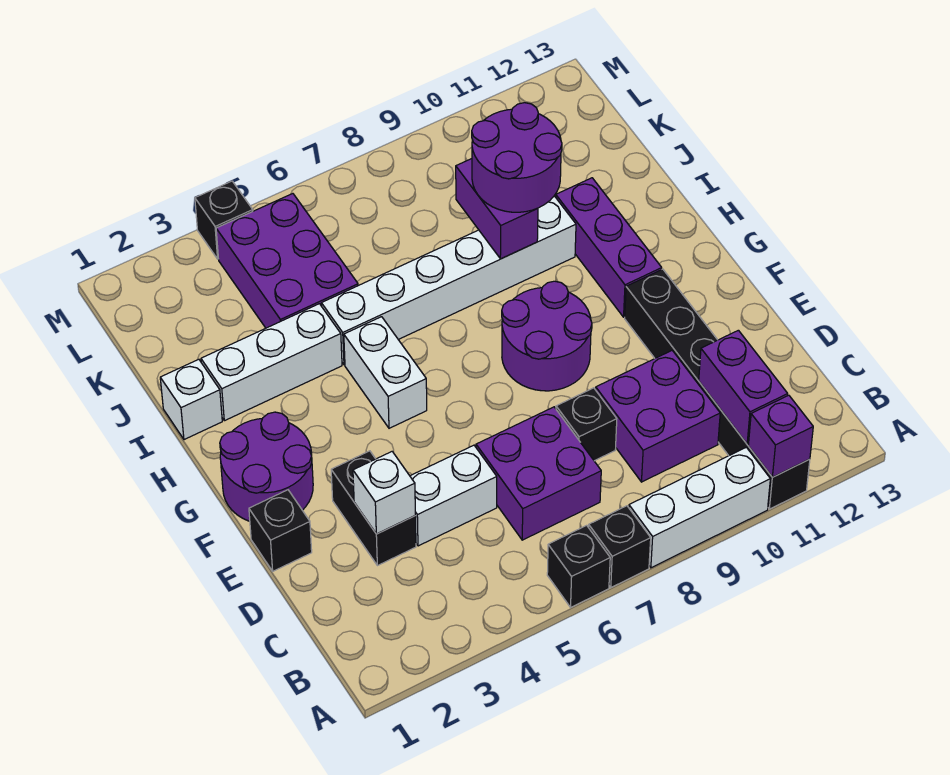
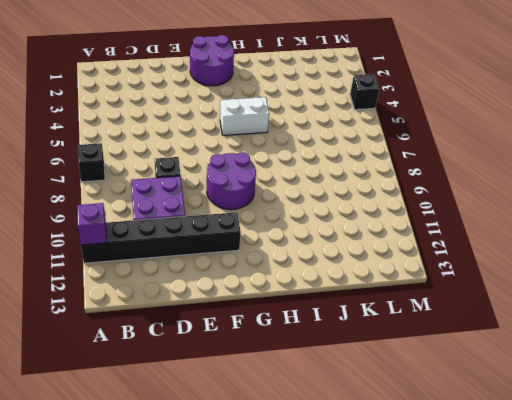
none -> black 1x1 brick [547,525,610,607]
none -> white 1x3 brick [629,447,770,568]
none -> purple 2x2 brick [476,407,601,540]

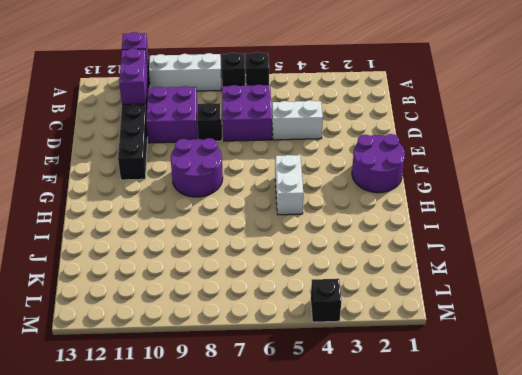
none -> black 1x2 brick [331,451,416,566]
none -> black 1x1 brick [249,490,312,571]
none -> purple 1x3 brick [556,178,662,317]

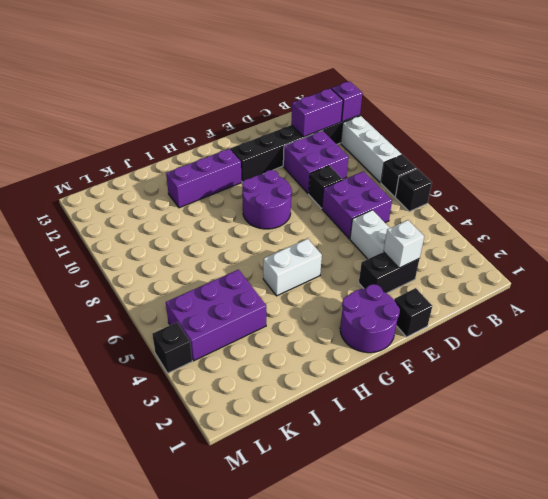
none -> white 1x1 brick [160,359,222,440]
none -> white 1x3 brick [201,304,342,421]
none -> white 1x6 brick [321,196,576,365]

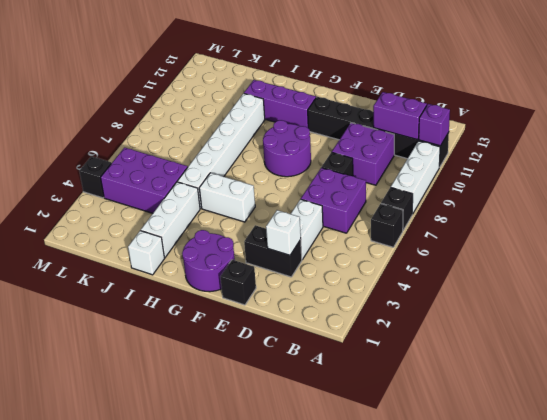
none -> purple 1x2 brick [456,159,538,259]
none -> purple 2x2 round brick [472,103,562,212]

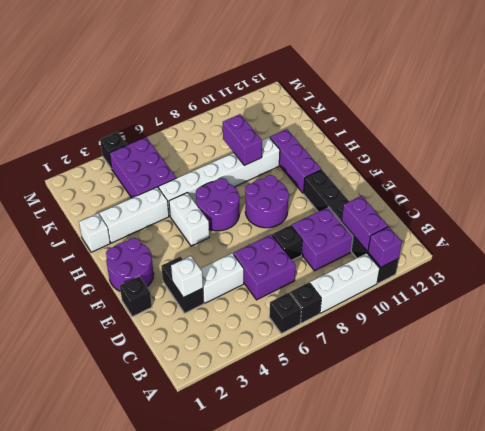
purple 2x2 round brick [196,178,239,231] -> purple 2x2 round brick moved to [472,103,562,212]

